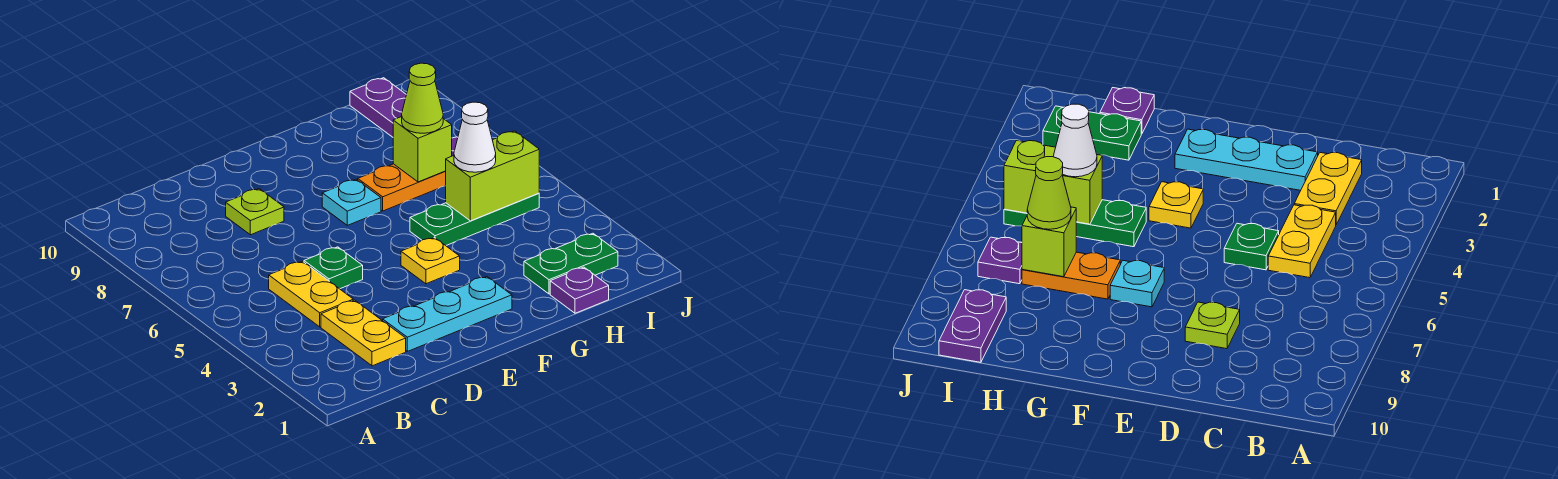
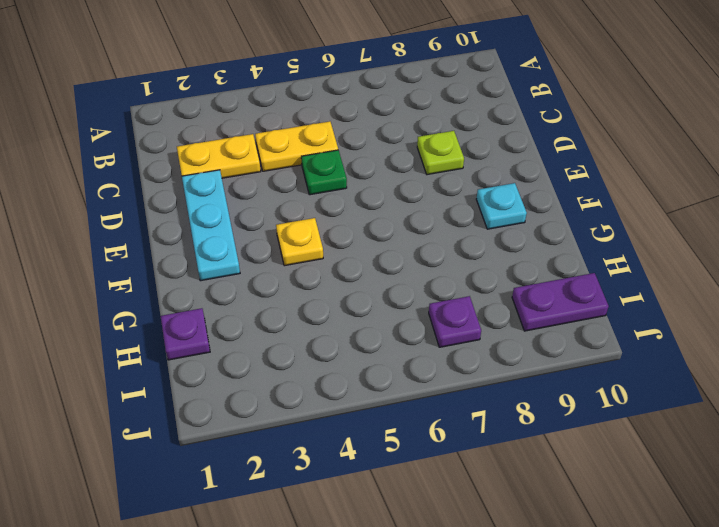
cyan 1x1 plate [476,183,527,229] -> cyan 1x1 plate moved to [322,179,381,225]
none -> green 1x3 plate [410,193,539,246]
none -> orange 1x2 plate [358,164,446,211]
none -> green 1x2 plate [524,233,618,294]

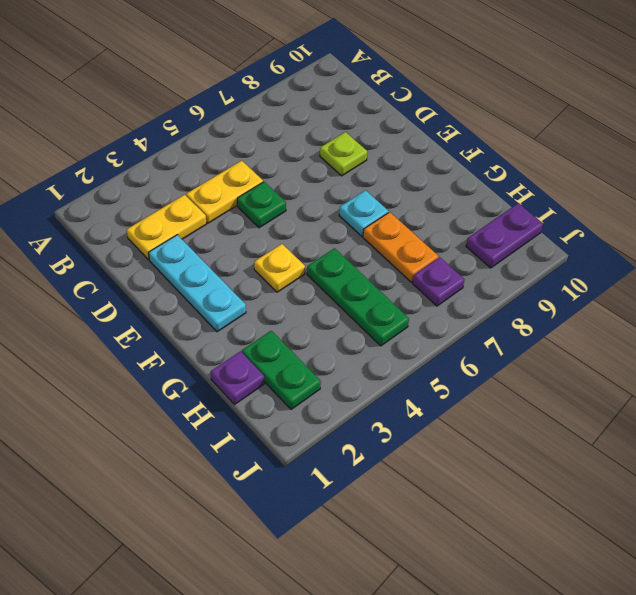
none -> lime 1x2 brick [446,131,539,221]
none -> lime 1x1 brick [393,117,452,182]
none -> white 1x1 cone [454,102,496,172]

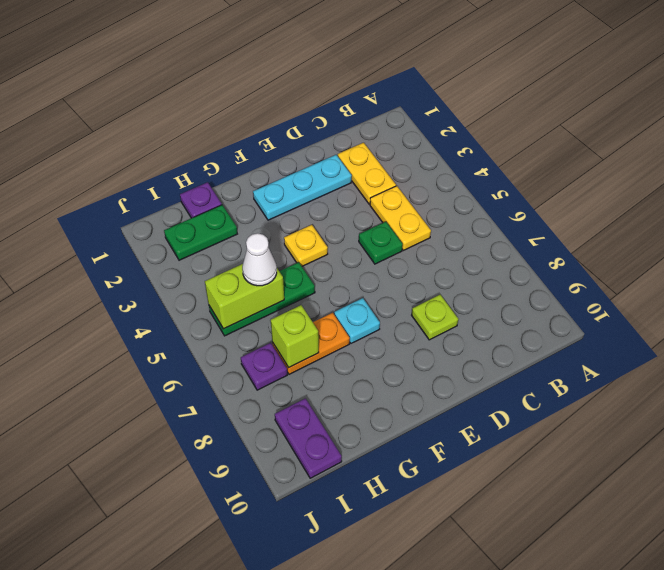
none -> lime 1x1 cone [402,63,443,133]

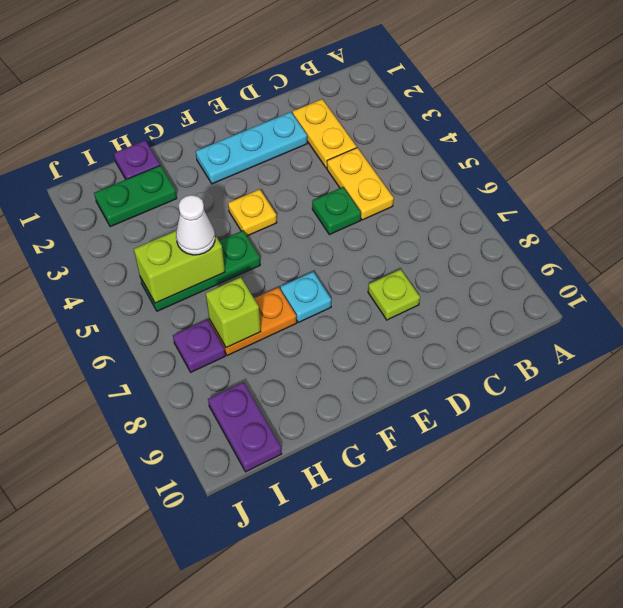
none -> lime 1x1 cone [402,63,443,133]

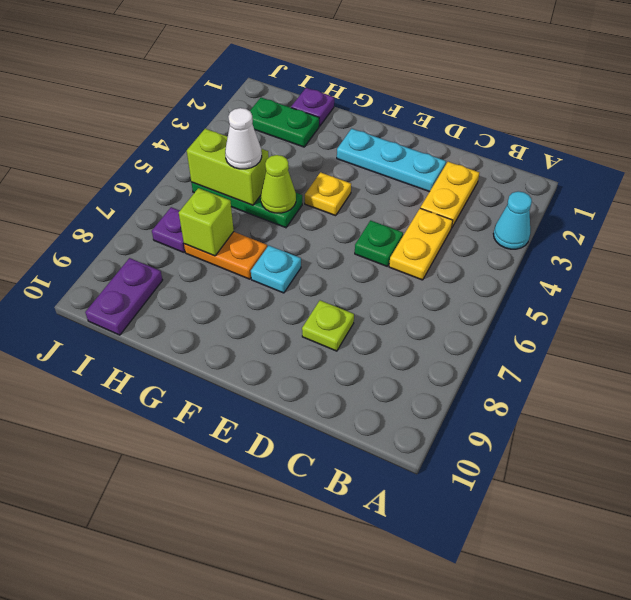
cyan 1x1 cone [493,191,532,249] -> none
lime 1x1 cone [261,155,296,213] -> lime 1x1 cone moved to [402,63,443,133]

